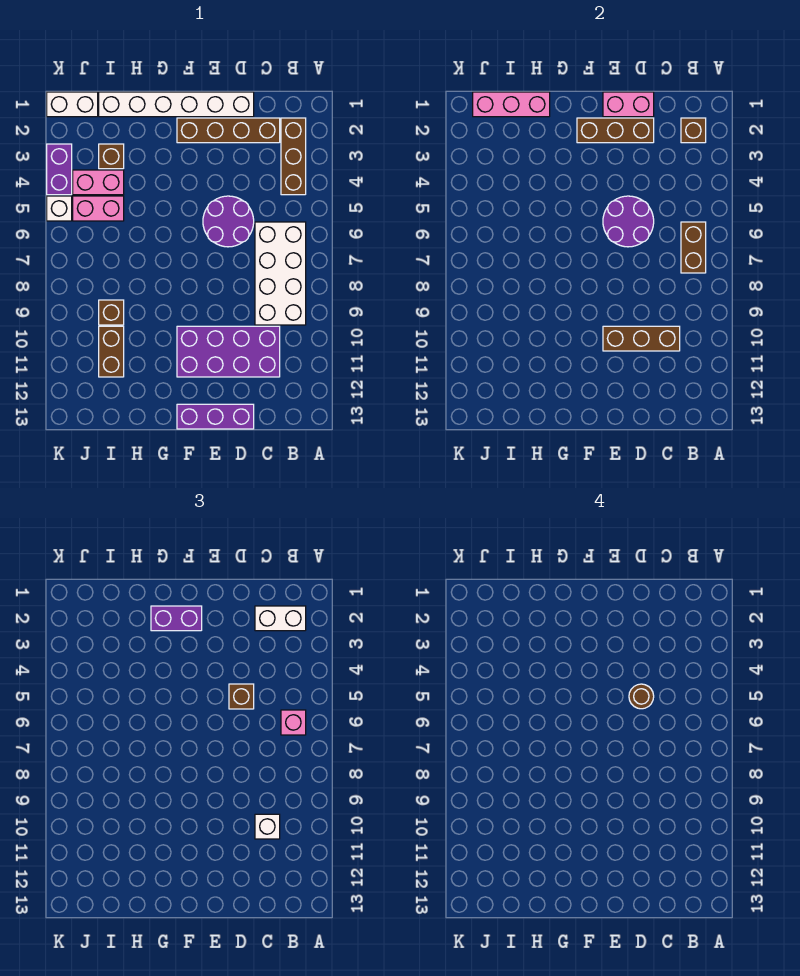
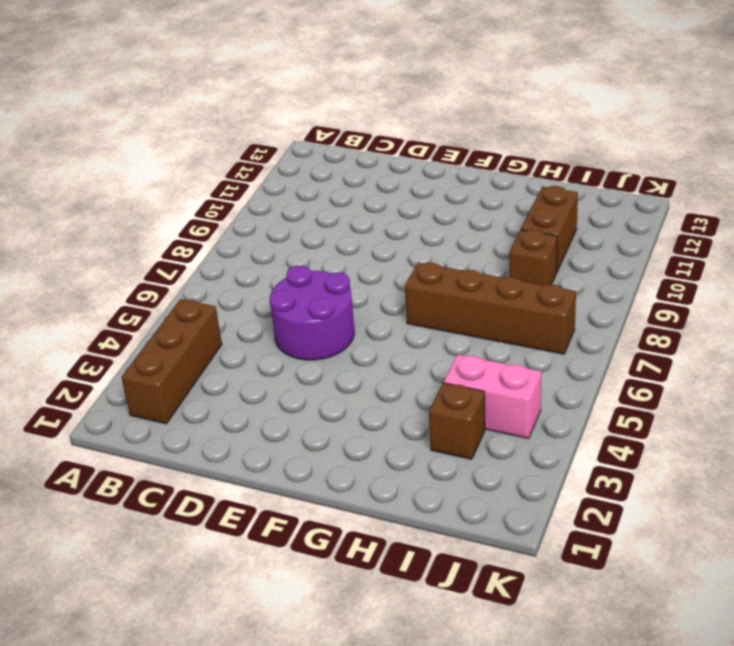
brown 1x4 brick [405,262,576,354] -> brown 1x4 brick moved to [177,118,280,143]
none -> white 2x4 brick [255,222,306,325]
none -> purple 2x4 brick [177,326,280,377]
none -> white 1x6 brick [99,92,254,117]

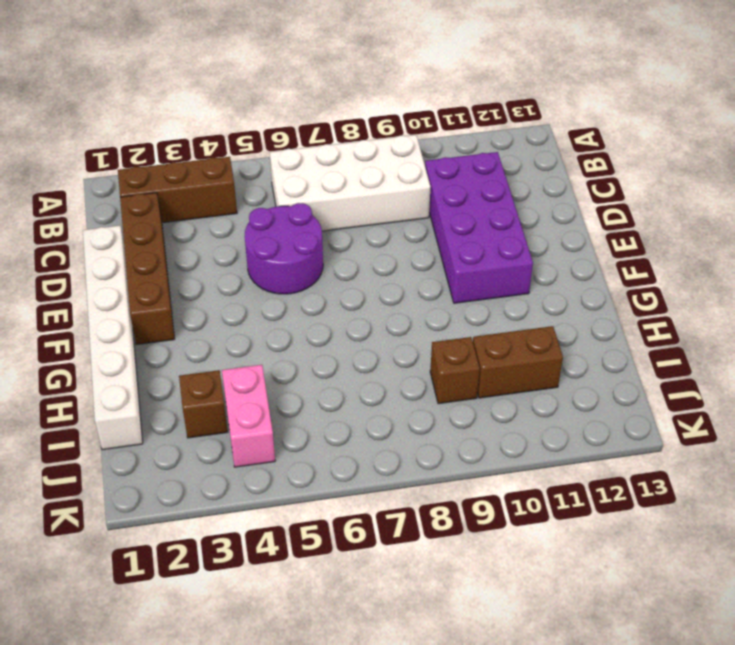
none -> purple 1x3 brick [177,404,254,429]
none -> pink 1x2 brick [73,196,124,221]
none -> white 1x2 brick [47,92,98,117]

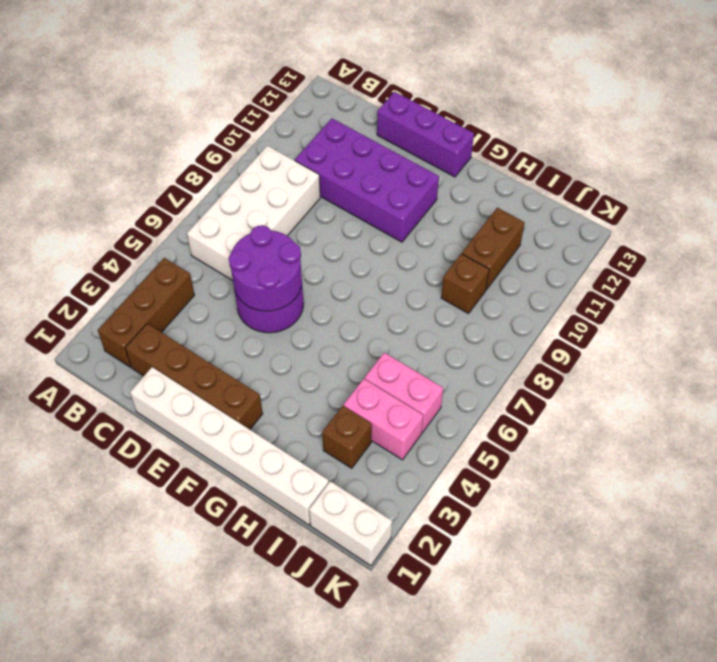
none -> purple 1x2 brick [47,144,72,195]
none -> white 1x1 brick [47,196,72,221]
none -> brown 1x1 brick [681,118,706,143]

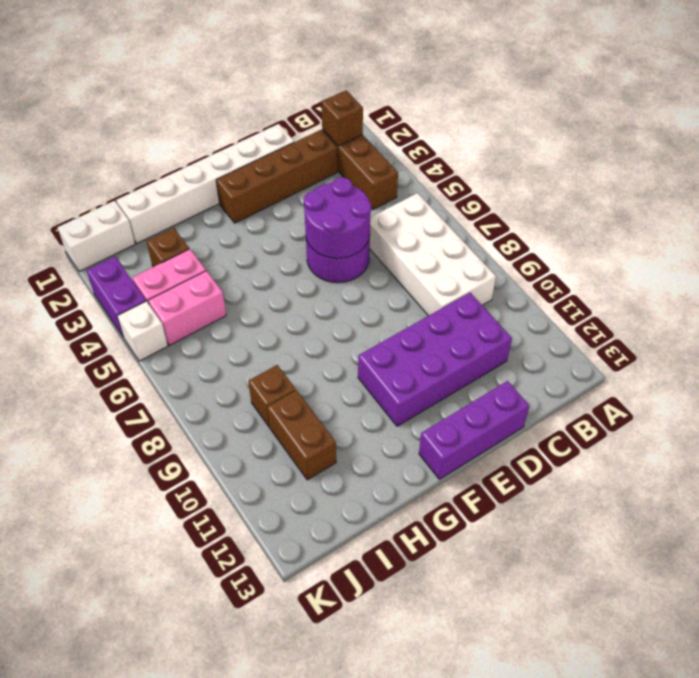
none -> brown 1x2 brick [681,222,706,273]
none -> brown 1x3 brick [603,326,680,351]
none -> pink 1x2 brick [603,92,654,117]

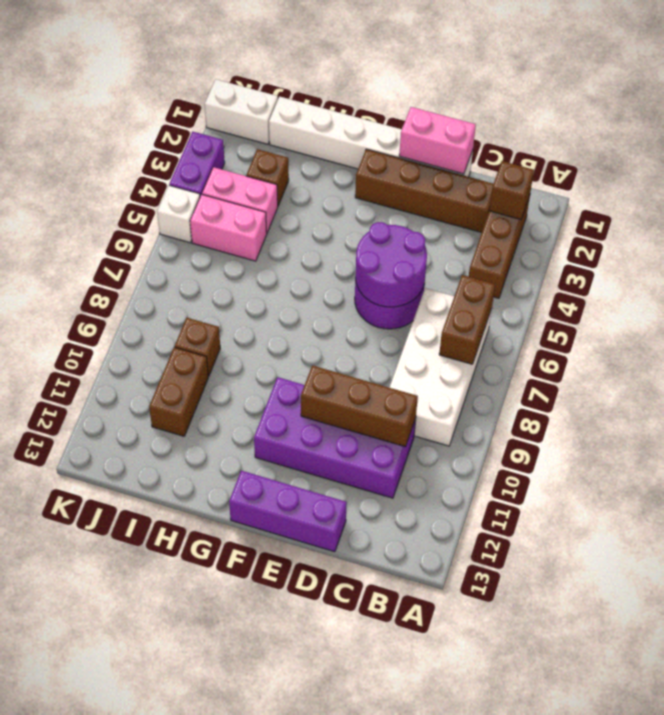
none -> brown 1x3 brick [577,118,654,143]
none -> pink 1x3 brick [473,92,550,117]
none -> white 1x2 brick [255,606,306,631]

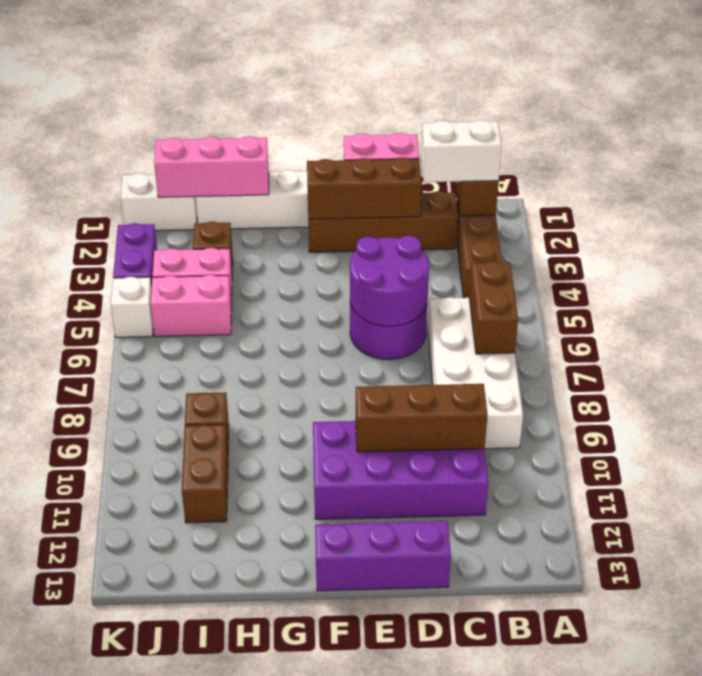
none -> pink 1x1 brick [281,710,306,735]
none -> white 1x1 brick [255,814,280,839]
none -> brown 1x1 brick [229,684,254,709]

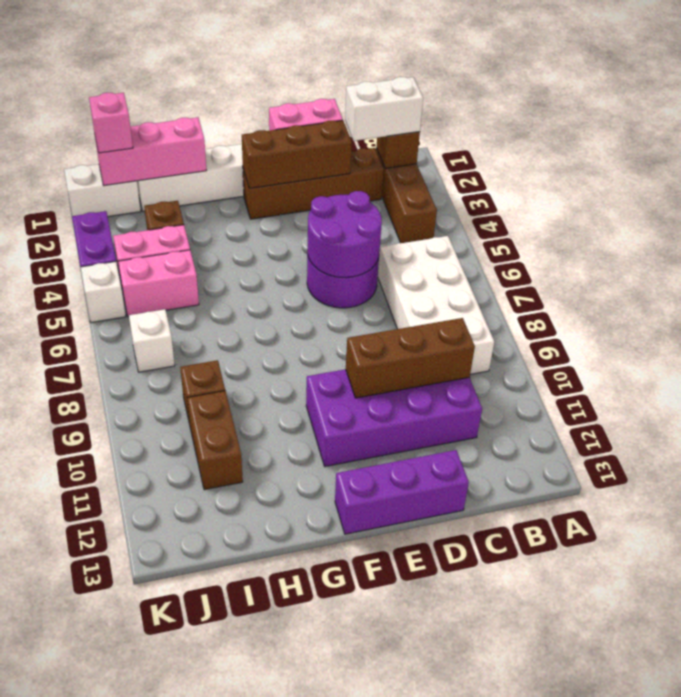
pink 1x1 brick [89,93,133,153] -> pink 1x1 brick moved to [281,710,306,735]
white 1x1 brick [129,309,175,372] -> white 1x1 brick moved to [255,814,280,839]
none -> brown 1x2 brick [681,222,706,273]
none -> brown 1x1 brick [229,684,254,709]
none -> purple 1x2 brick [151,606,202,631]

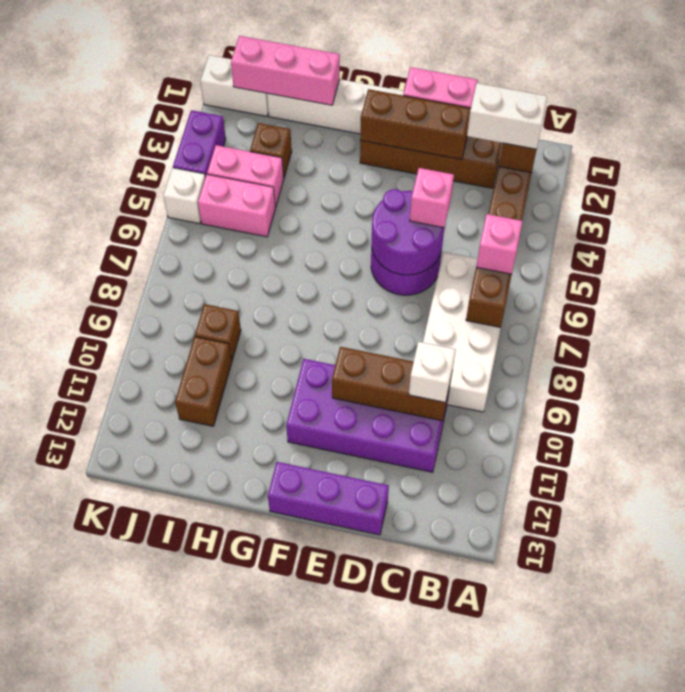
pink 1x1 brick [410,168,454,228] -> brown 1x1 brick [229,684,254,709]
none -> purple 1x2 brick [151,606,202,631]
none -> brown 1x1 round brick [629,684,654,709]

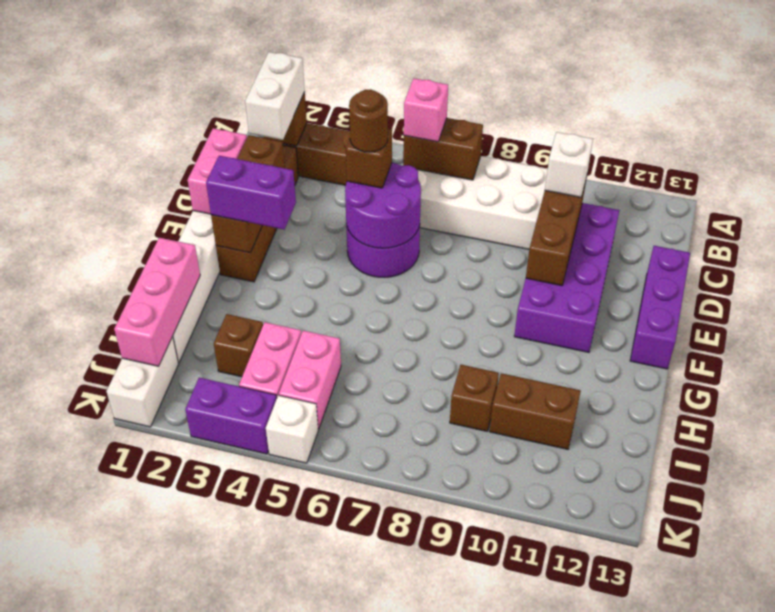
purple 1x2 brick [206,156,296,229] -> purple 1x2 brick turned to [151,606,202,631]

